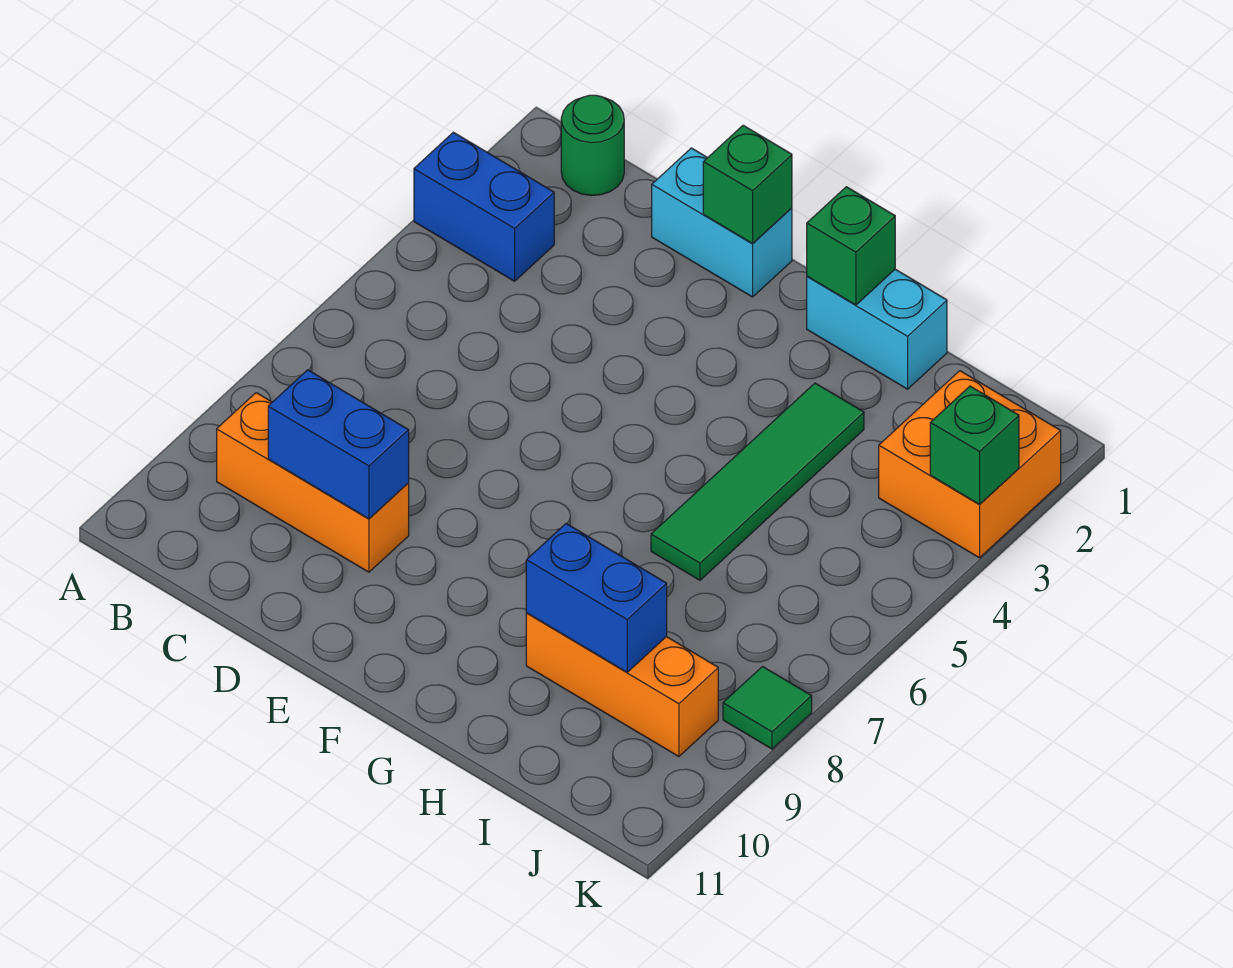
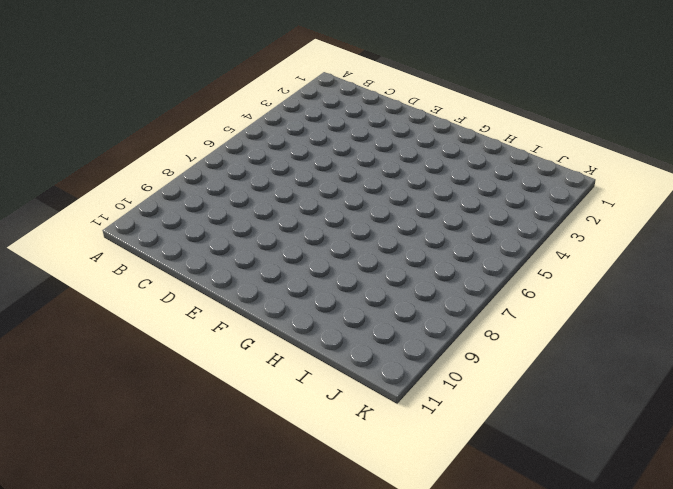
none -> blue 1x2 brick [414,132,554,281]
none -> green 1x1 round brick [561,95,624,196]
none -> orange 1x3 brick [217,393,409,572]

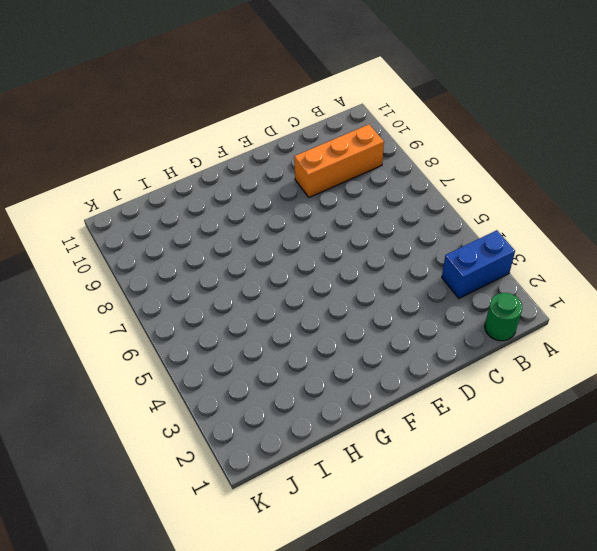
none -> cyan 1x2 brick [652,148,792,297]
none -> cyan 1x2 brick [807,269,947,389]
none -> green 1x4 tile [651,383,864,580]

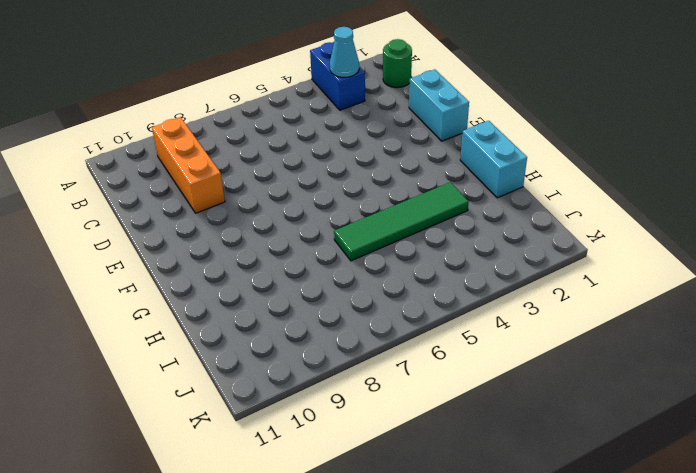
cyan 1x1 cone [330,27,359,77] -> none
none -> orange 1x3 brick [526,613,718,756]
none -> orange 2x2 brick [879,371,1061,558]
none -> green 1x1 tile [723,667,812,749]

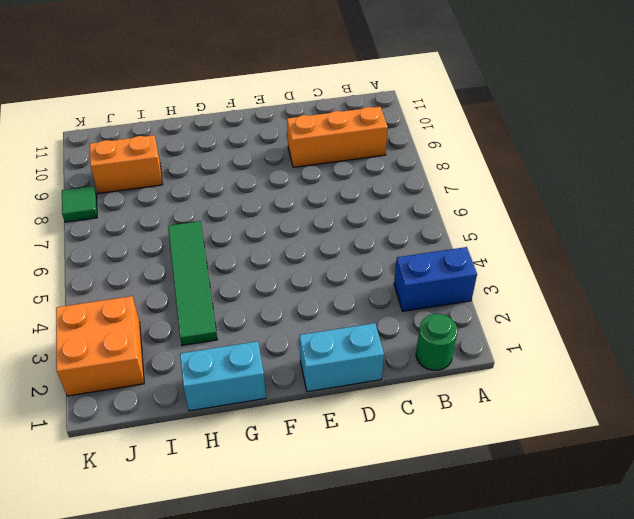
orange 1x2 brick [90,135,162,193] -> orange 1x3 brick [526,613,718,756]
none -> blue 1x2 brick [268,370,409,519]
none -> green 1x1 brick [703,125,792,243]
none -> green 1x1 brick [807,187,895,305]

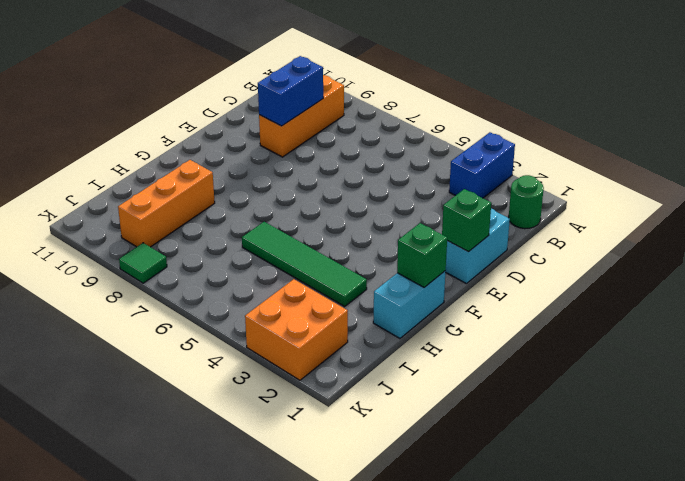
none -> blue 1x2 brick [526,524,667,672]
none -> green 1x1 brick [930,386,1019,504]

